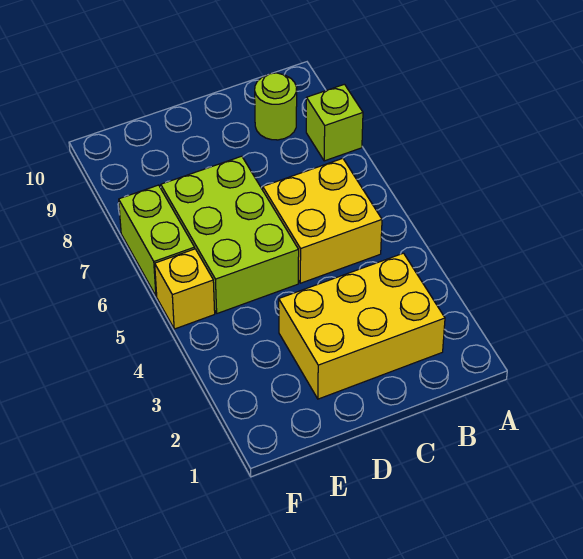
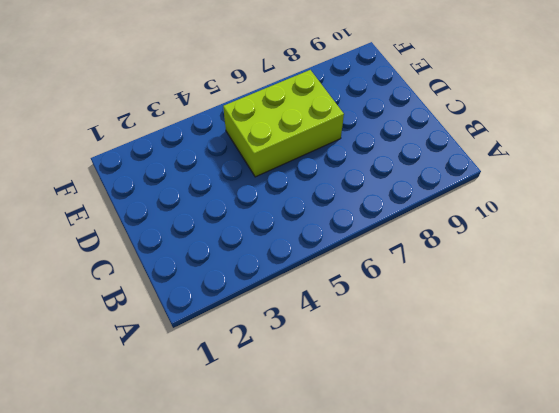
none -> lime 1x1 brick [306,84,363,161]
none -> yellow 2x3 brick [279,253,445,399]

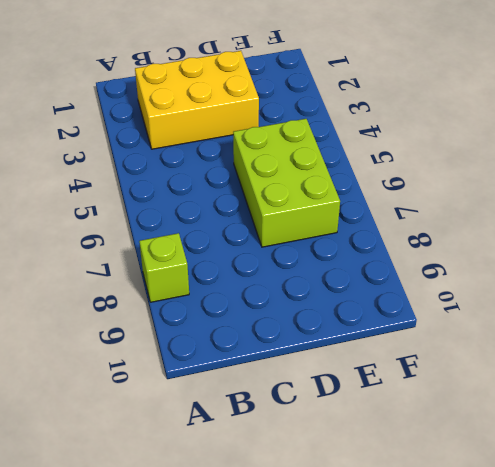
none -> yellow 2x2 brick [263,158,382,283]
none -> lime 1x1 round brick [255,73,297,140]

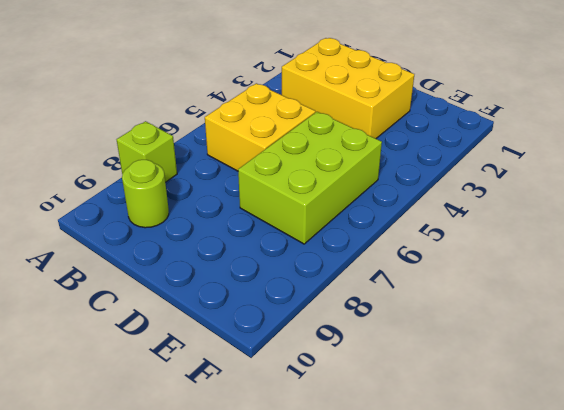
none -> yellow 1x1 brick [155,249,215,329]
none -> lime 1x2 brick [119,185,195,296]

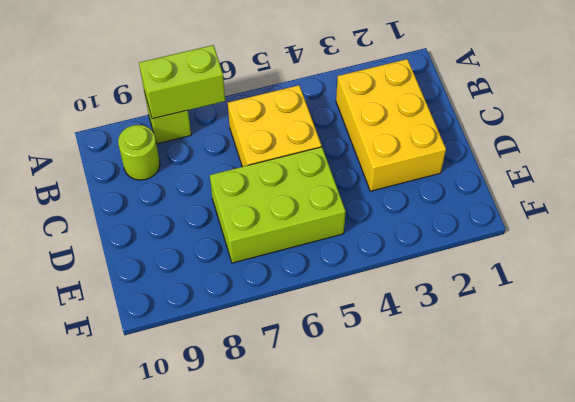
lime 1x2 brick [139,45,225,119] -> lime 1x2 brick moved to [119,185,195,296]
none -> yellow 1x1 brick [155,249,215,329]

